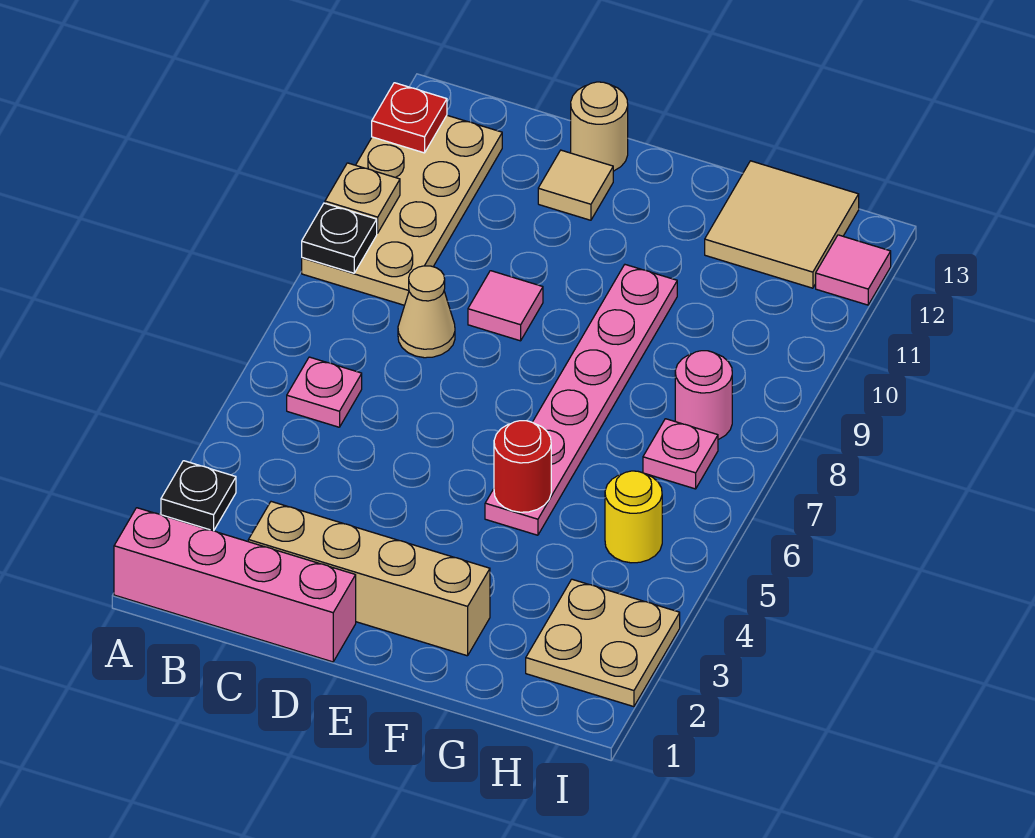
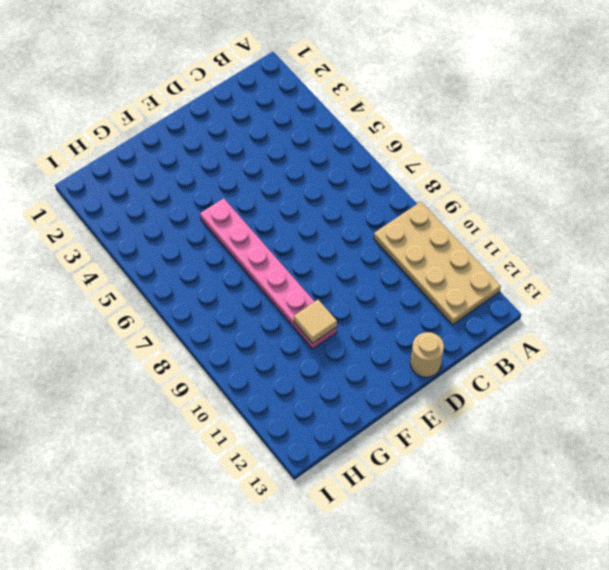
tan 1x1 tile [294,300,337,343] -> tan 1x1 tile moved to [538,150,613,220]
none -> pink 1x4 brick [114,508,356,662]
none -> black 1x1 plate [161,461,236,531]
none -> pink 1x1 plate [287,357,362,427]

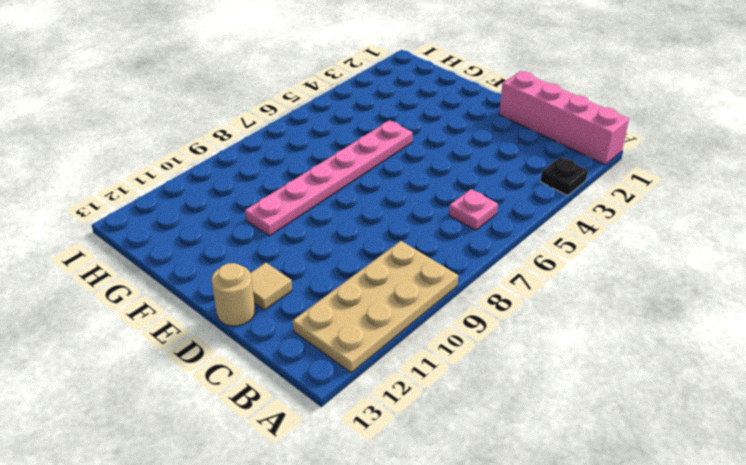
none -> tan 1x4 brick [248,502,490,656]
none -> tan 1x1 cone [398,266,455,358]
none -> pink 1x1 tile [468,271,543,341]

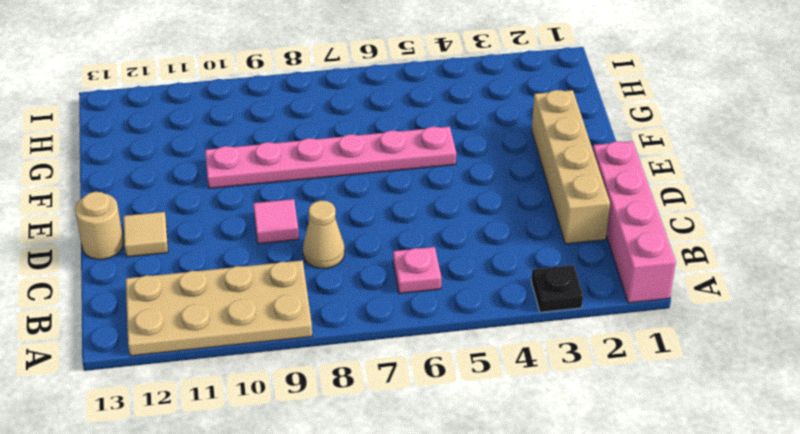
none -> tan 2x2 tile [705,161,859,288]
none -> tan 2x2 plate [526,579,680,707]
none -> yellow 1x1 round brick [605,471,662,563]

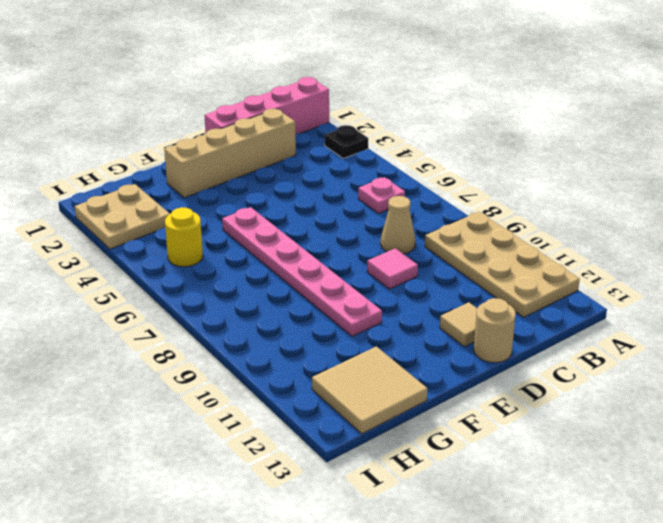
none -> pink 1x1 plate [643,419,718,489]
none -> pink 1x1 round brick [675,351,732,440]
none -> pink 1x1 tile [816,235,891,305]

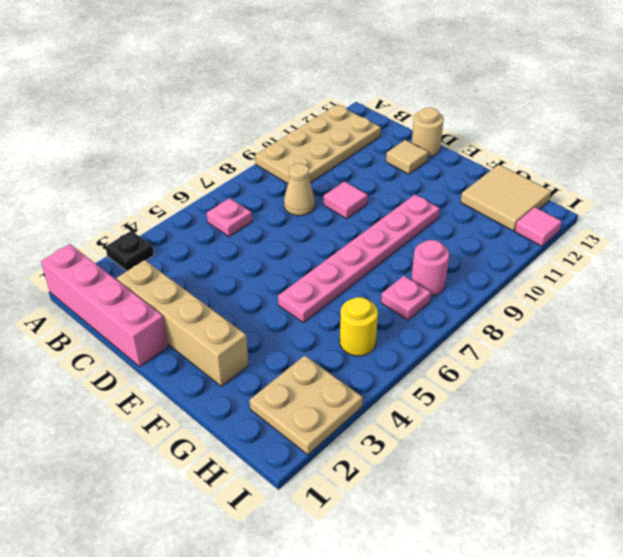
none -> black 1x1 plate [302,203,377,273]
none -> tan 1x1 plate [325,163,400,233]
none -> red 1x1 plate [372,83,447,153]

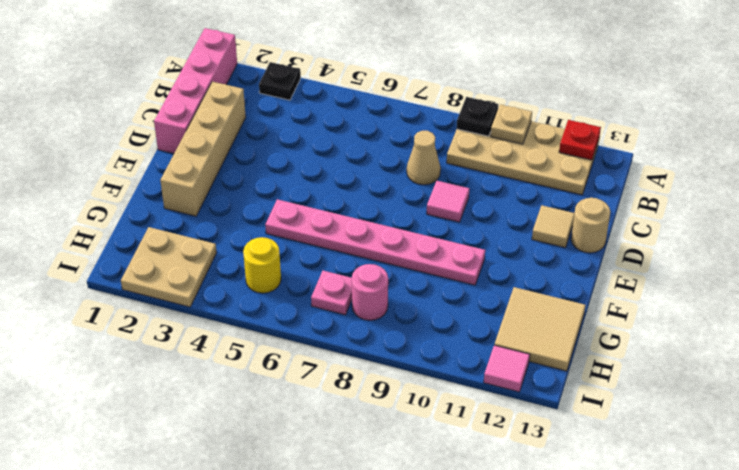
none -> pink 1x1 plate [287,357,362,427]
none -> red 1x1 round brick [494,421,551,512]

